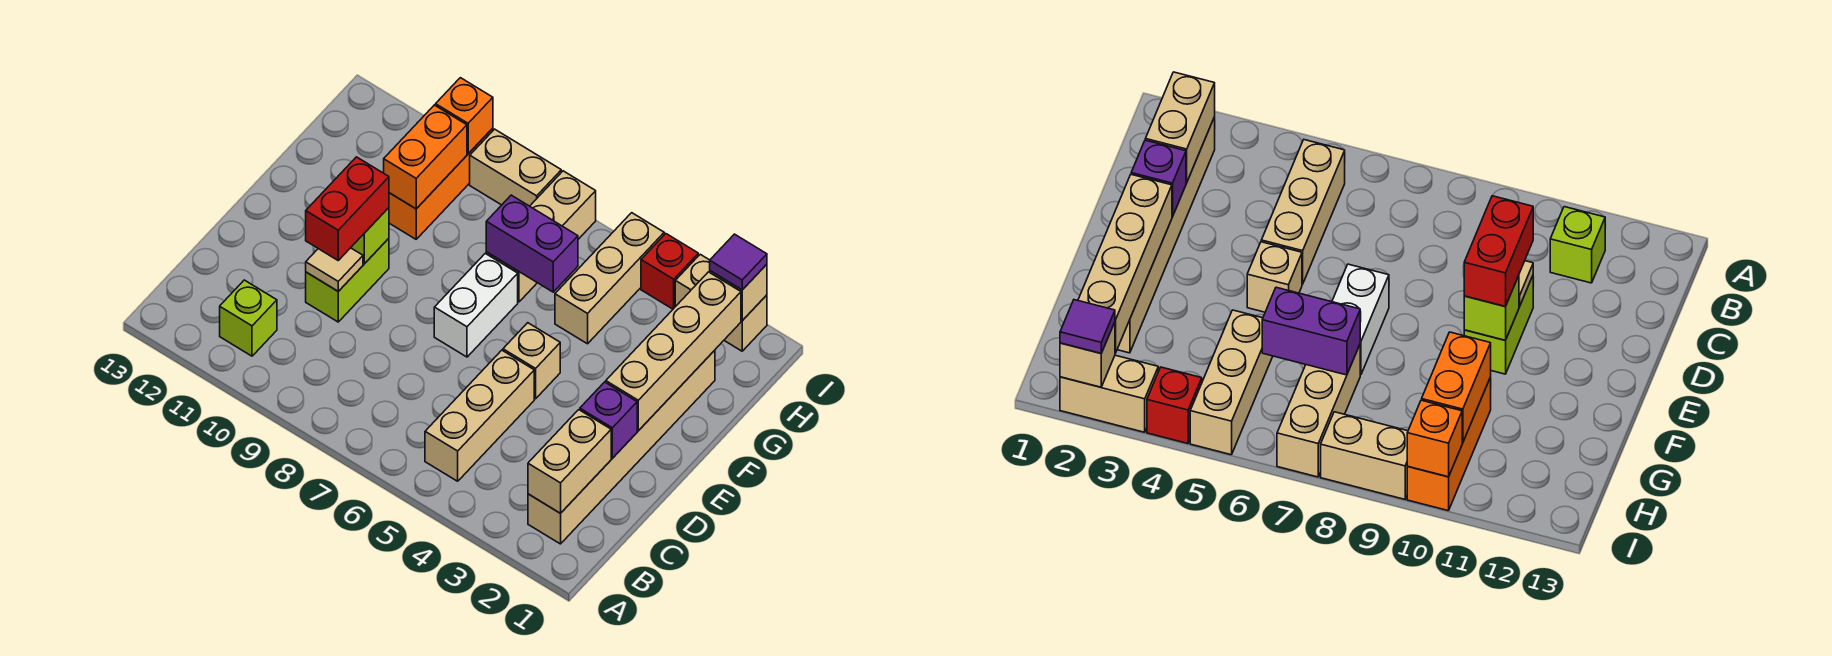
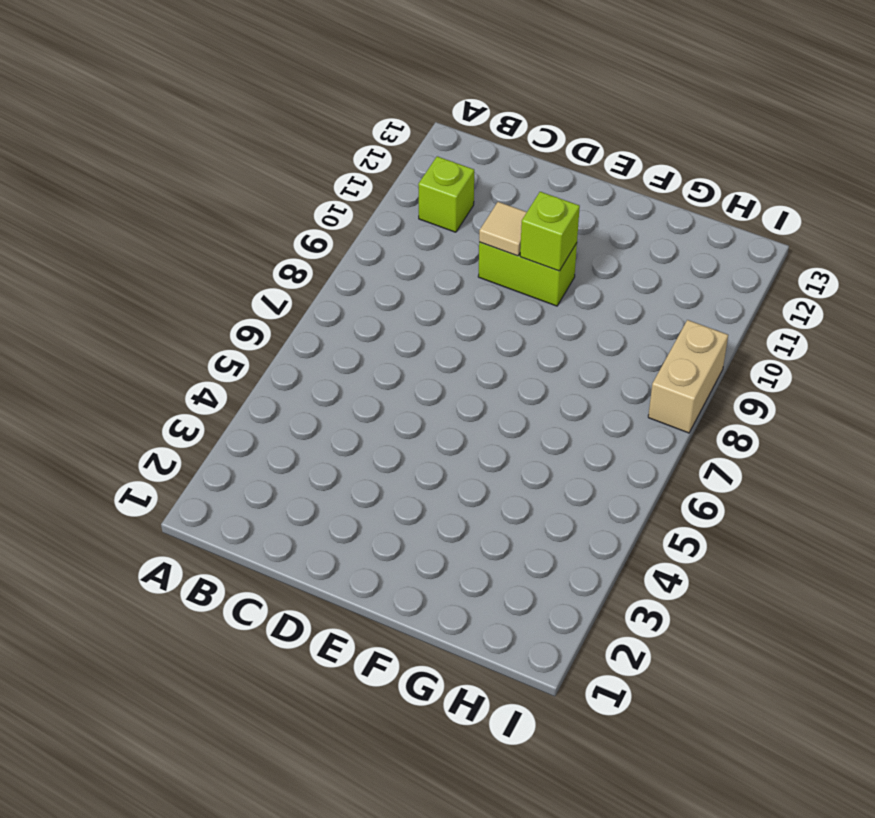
none -> tan 1x6 brick [528,350,715,544]
none -> tan 1x3 brick [425,350,534,481]
none -> tan 1x1 brick [503,323,560,399]

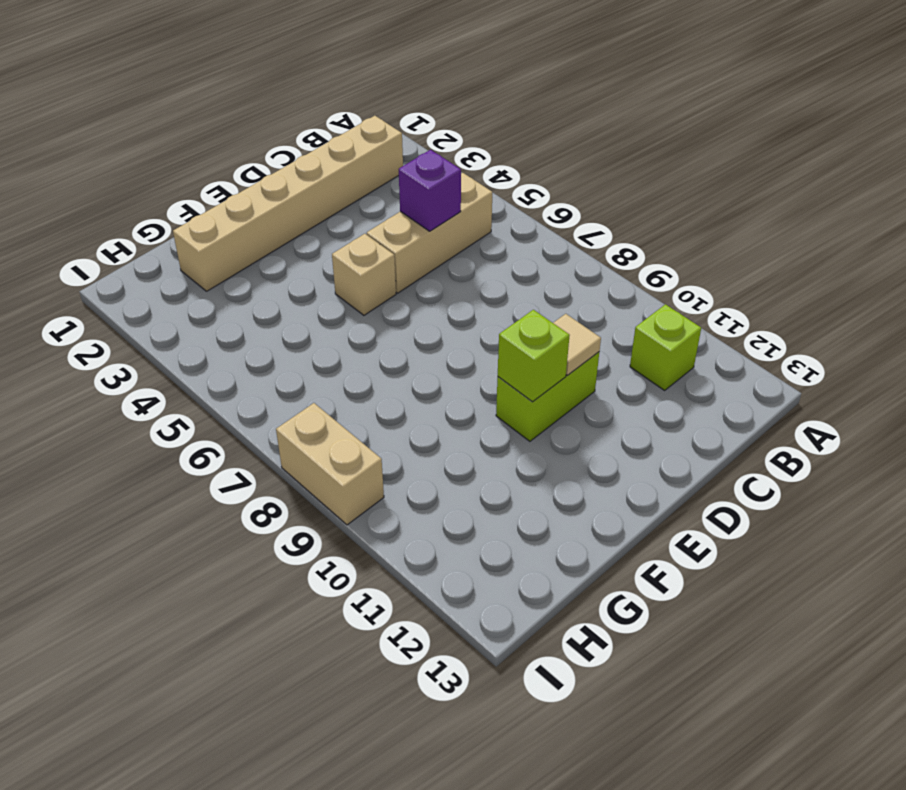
purple 1x1 brick [399,150,461,231] -> purple 1x1 brick moved to [580,382,637,458]
none -> white 1x2 brick [434,254,518,357]
none -> tan 1x3 brick [555,213,664,344]
none -> tan 1x3 brick [486,171,596,302]

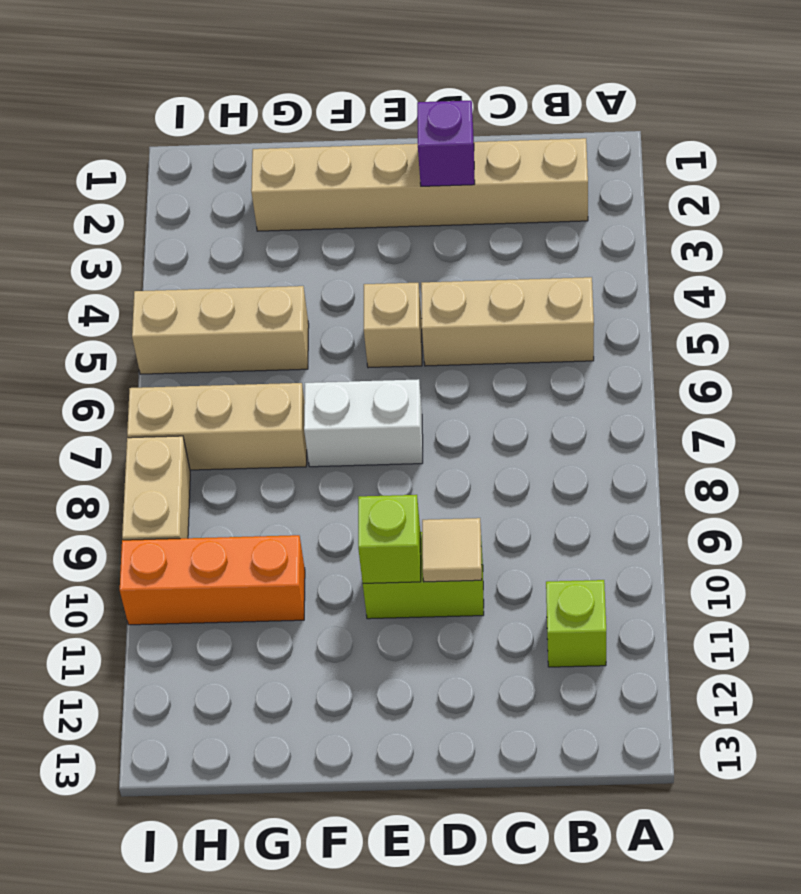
none -> tan 1x2 brick [675,254,767,351]
none -> red 1x1 brick [641,234,698,309]
none -> tan 1x2 brick [528,410,611,513]

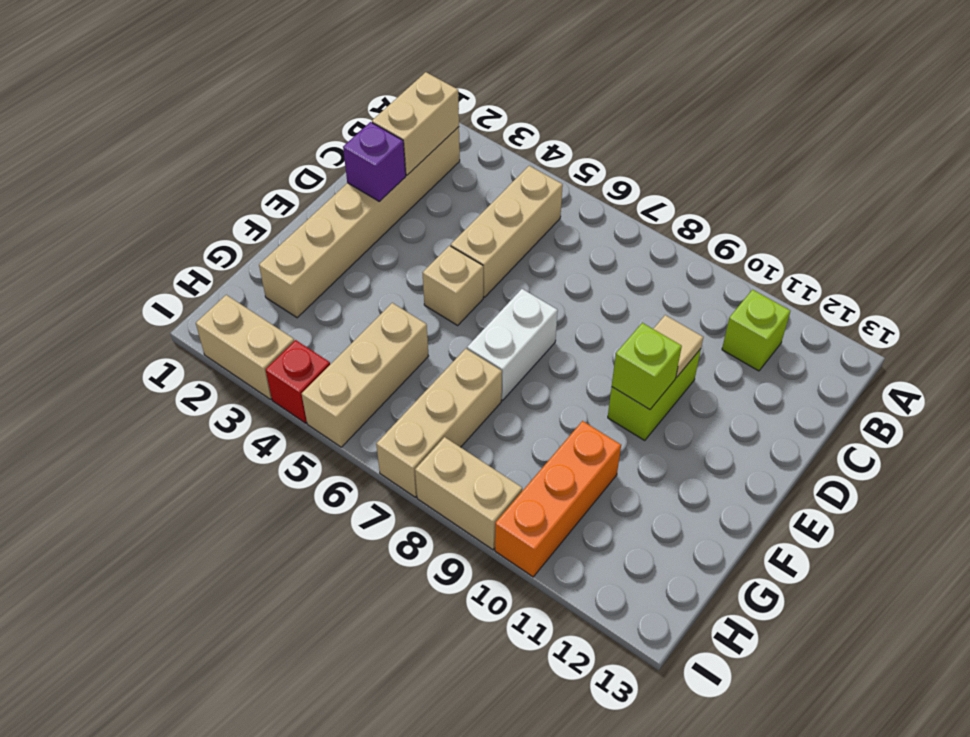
none -> tan 1x4 brick [606,272,741,431]
none -> purple 1x2 brick [486,195,578,292]
none -> orange 1x2 brick [384,105,467,209]

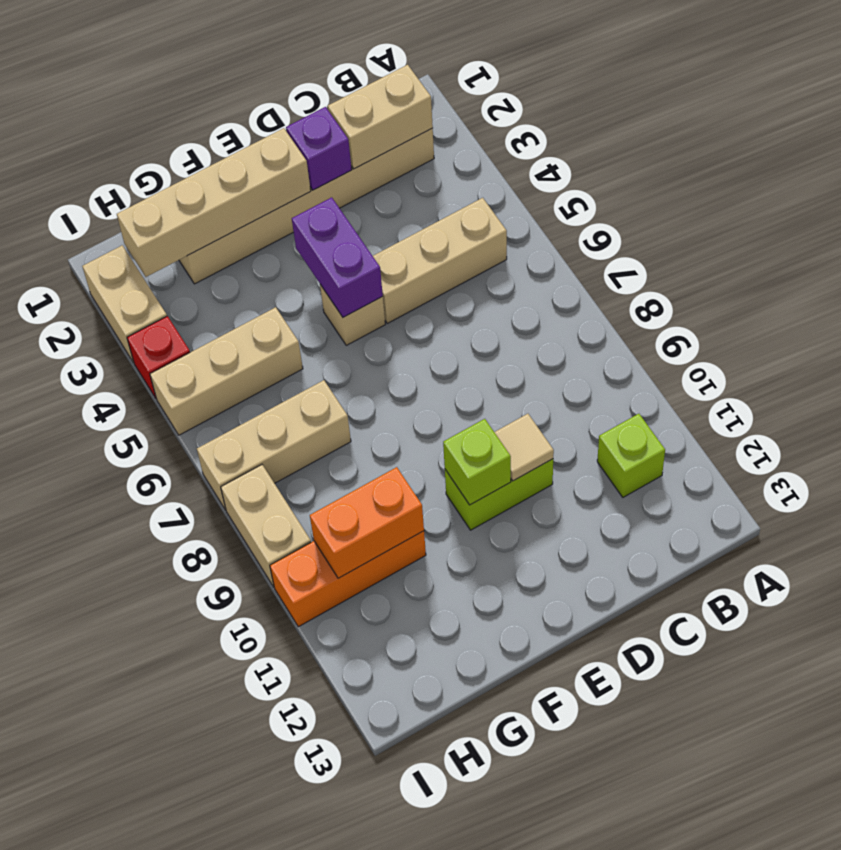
purple 1x2 brick [292,197,383,317] -> purple 1x2 brick moved to [486,195,578,292]
none -> white 1x2 brick [434,254,518,357]
none -> tan 1x1 brick [710,264,767,321]
none -> orange 1x1 brick [436,78,493,154]

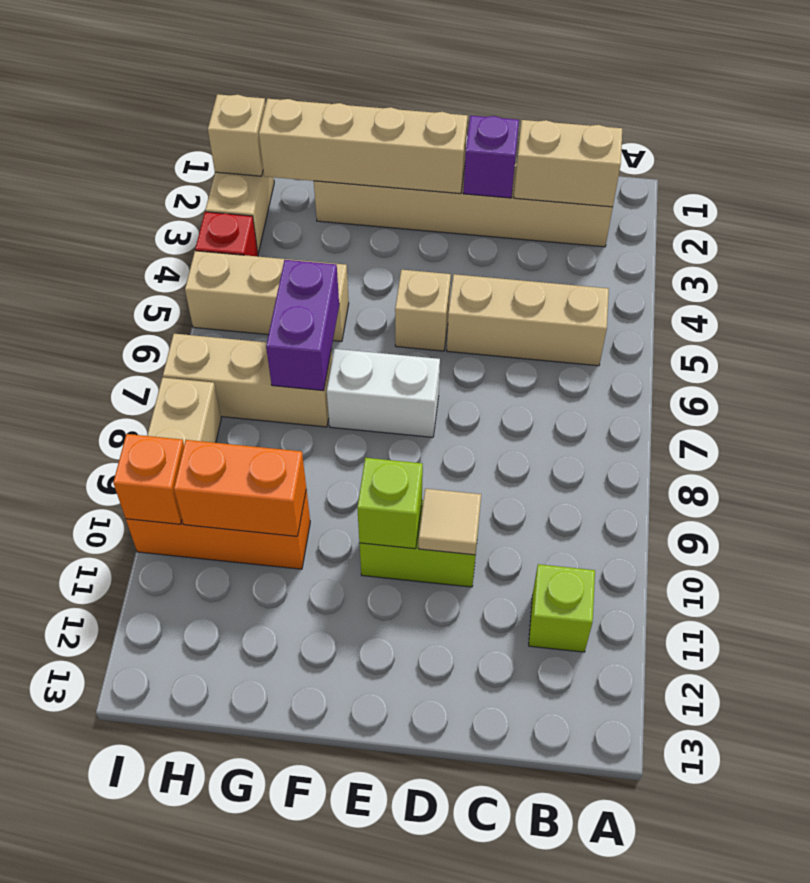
none -> red 1x2 brick [306,157,389,260]
none -> purple 1x1 tile [710,234,767,290]

